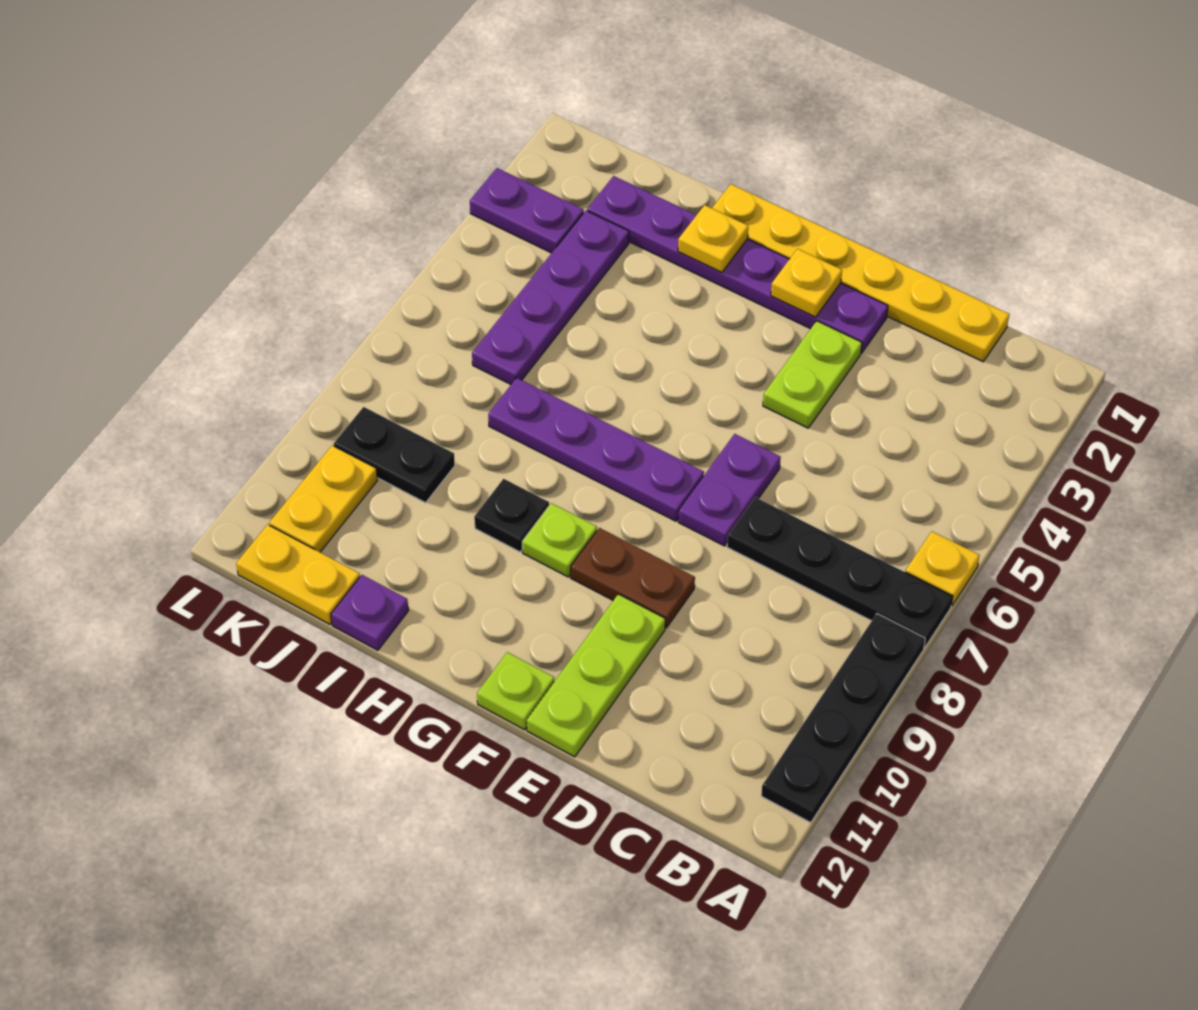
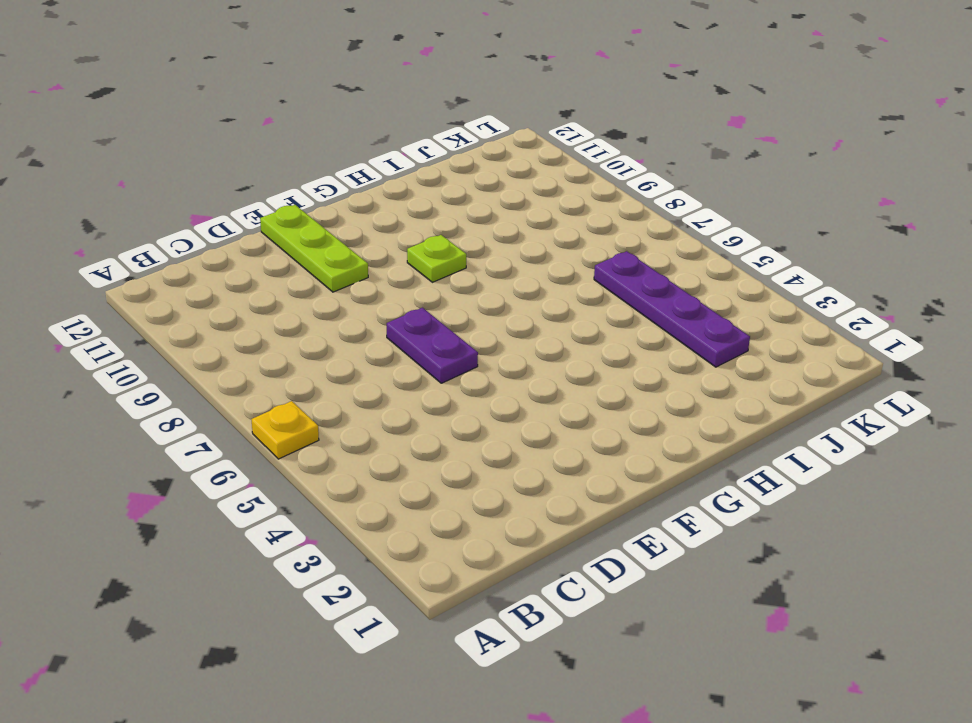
none -> black 1x4 plate [727,497,953,648]
none -> black 1x4 plate [761,614,925,823]
none -> yellow 1x6 plate [712,184,1009,362]

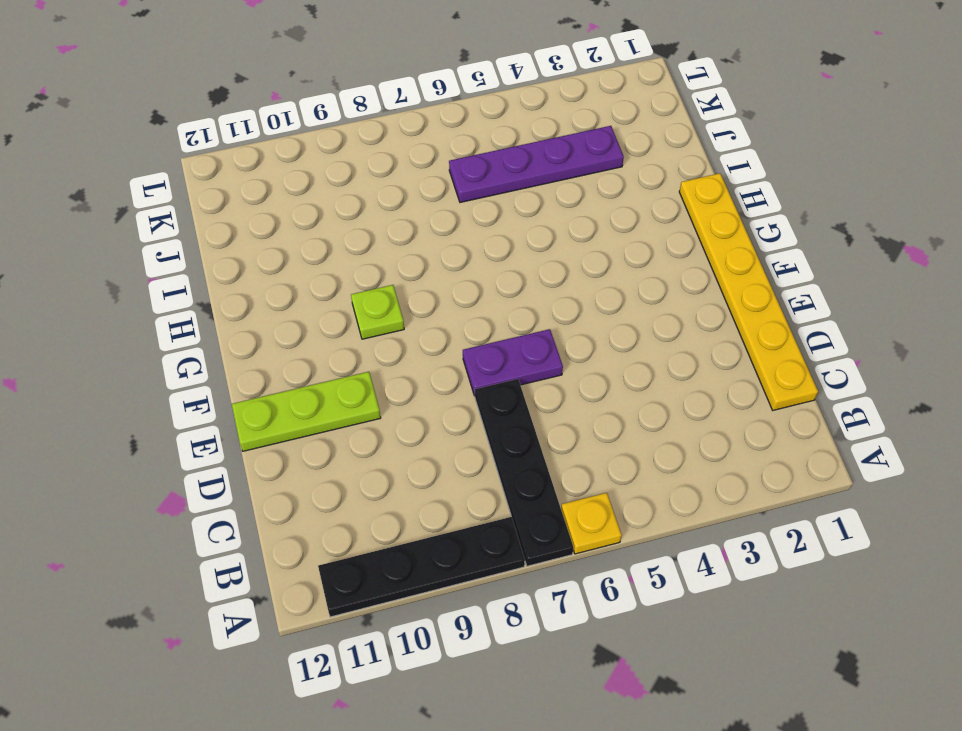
none -> purple 1x6 plate [587,176,888,353]
none -> lime 1x2 plate [763,321,862,428]
none -> brown 1x2 plate [571,528,695,628]

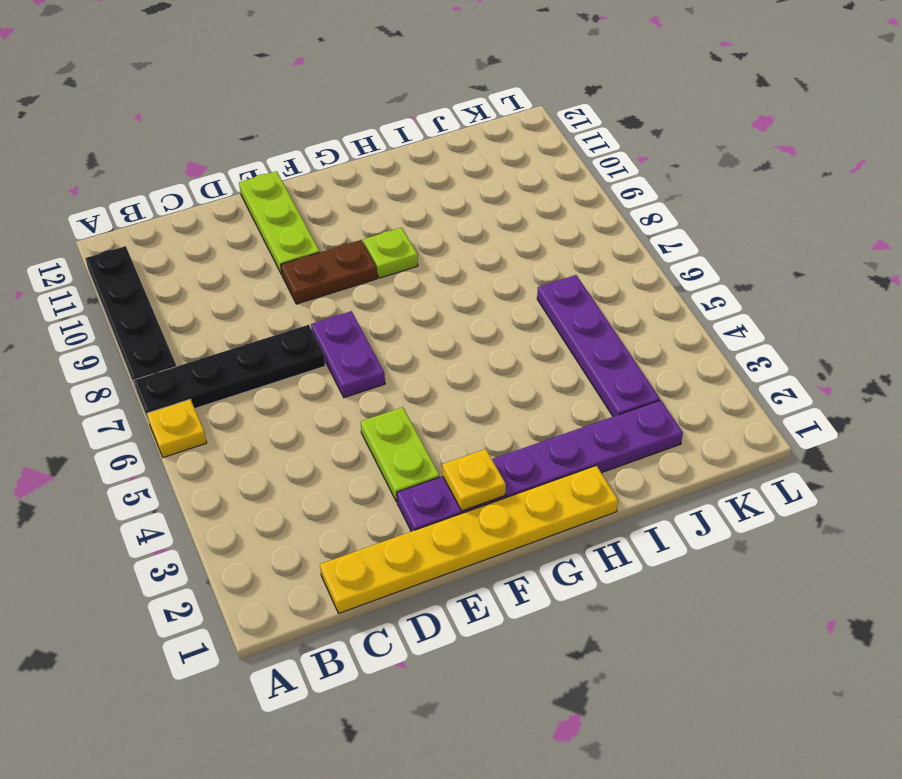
none -> purple 1x4 plate [488,378,704,521]
none -> lime 1x1 plate [477,652,554,730]
none -> black 1x1 plate [474,479,549,552]

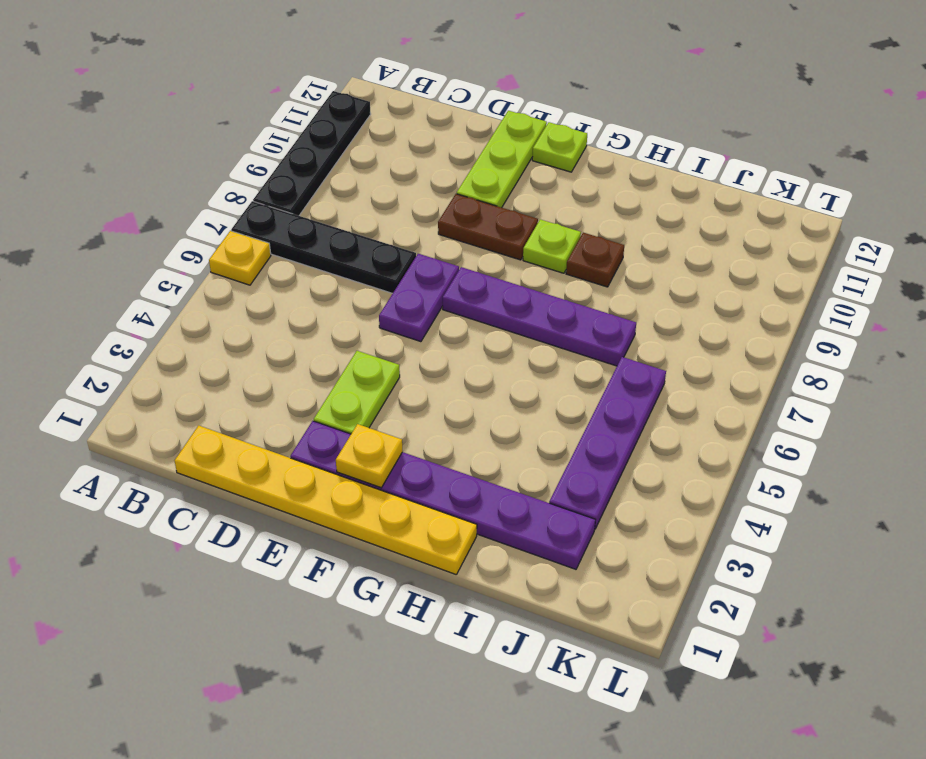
brown 1x1 plate [566,233,624,287] -> black 1x1 plate [474,479,549,552]
none -> purple 1x1 plate [331,575,409,650]
none -> black 1x2 plate [334,407,455,503]
none -> yellow 1x2 plate [236,525,360,624]

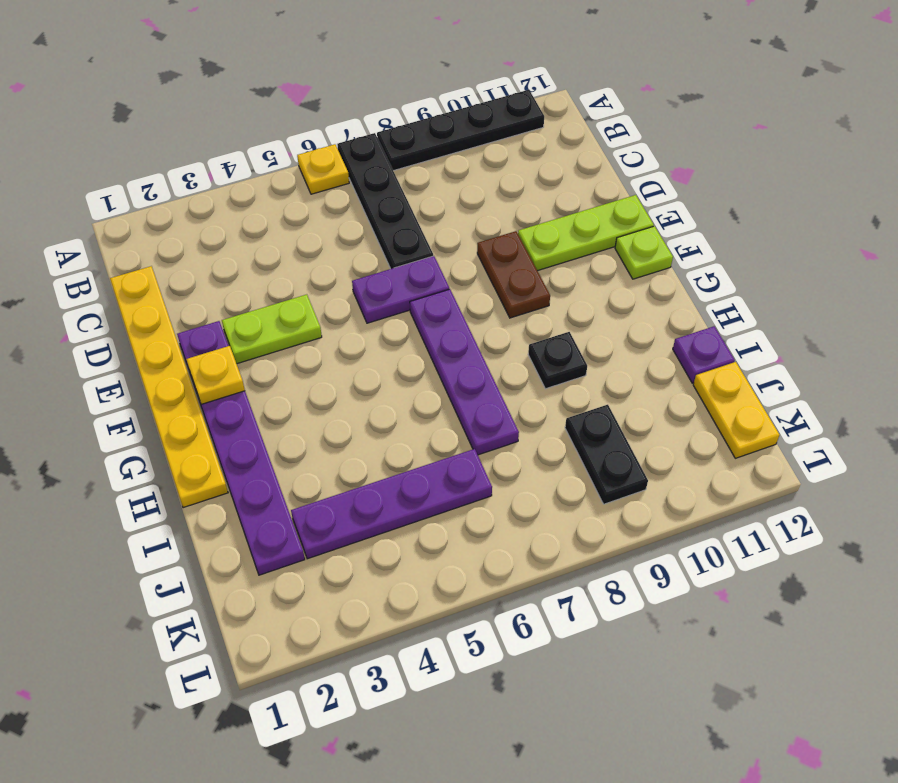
none -> lime 1x1 plate [522,503,597,577]
none -> purple 1x2 plate [470,168,584,253]
none -> yellow 1x2 plate [269,445,378,552]

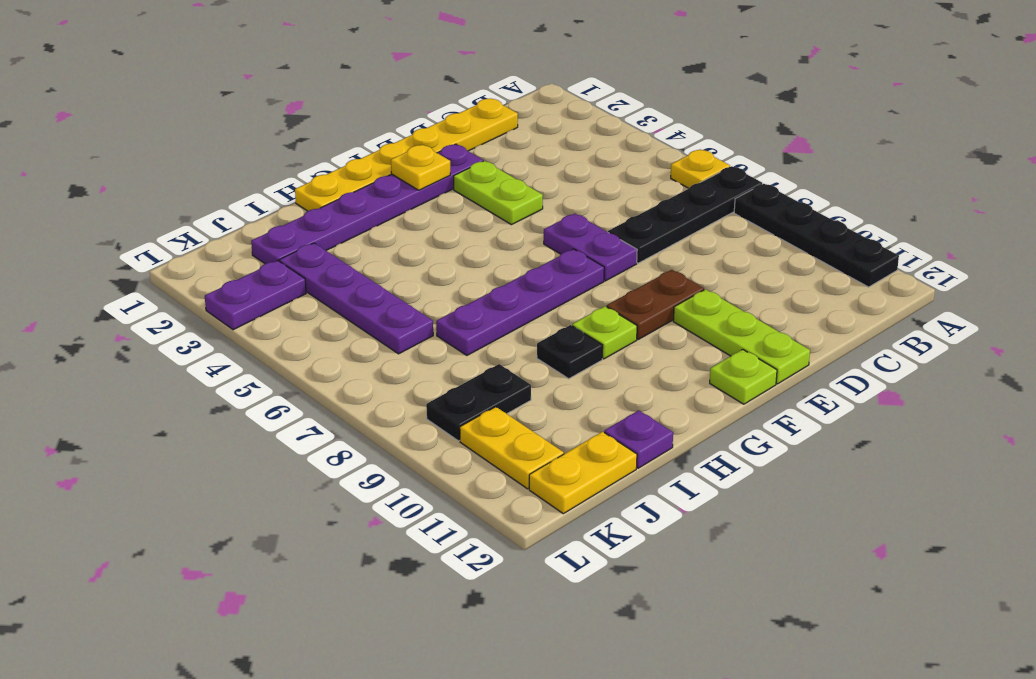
none -> yellow 1x1 plate [678,205,748,272]

